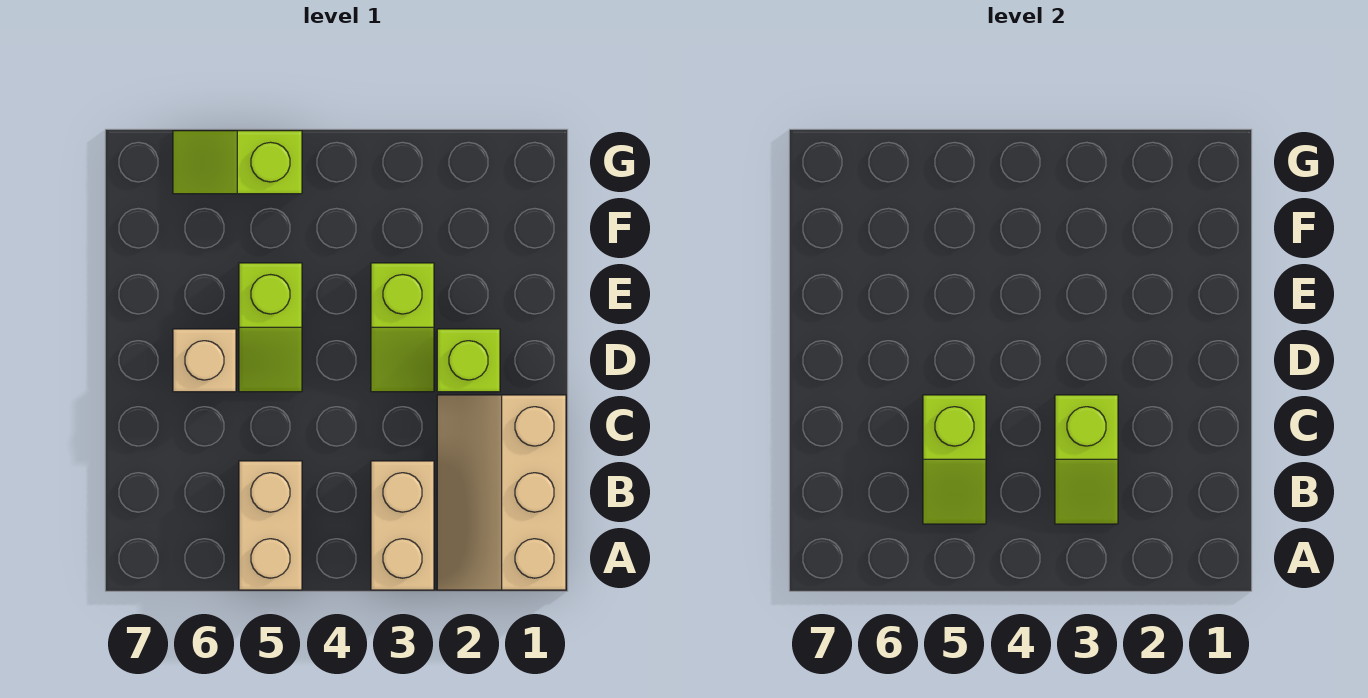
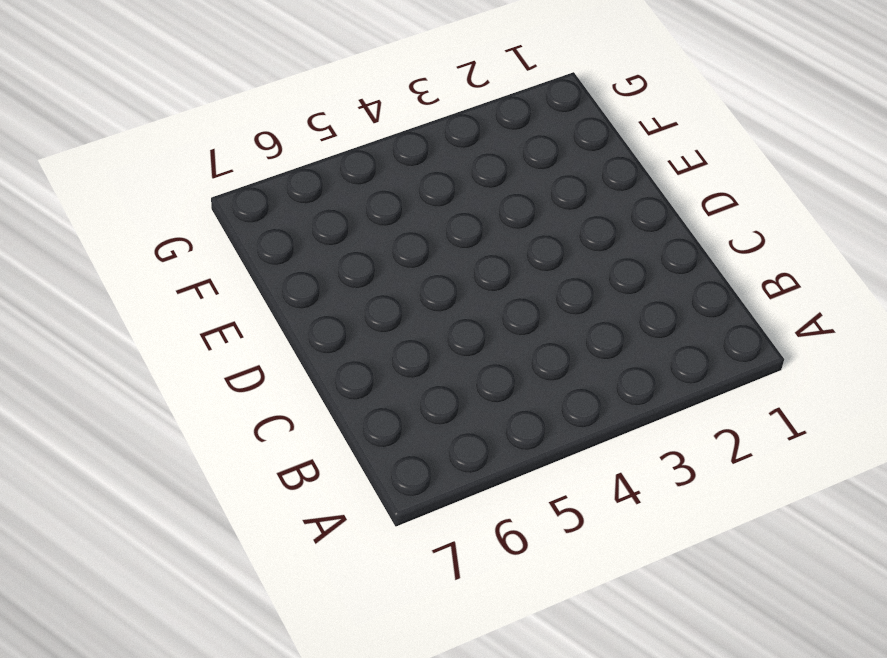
none -> tan 2x3 slope [437,395,566,590]
none -> tan 1x2 brick [371,461,434,590]

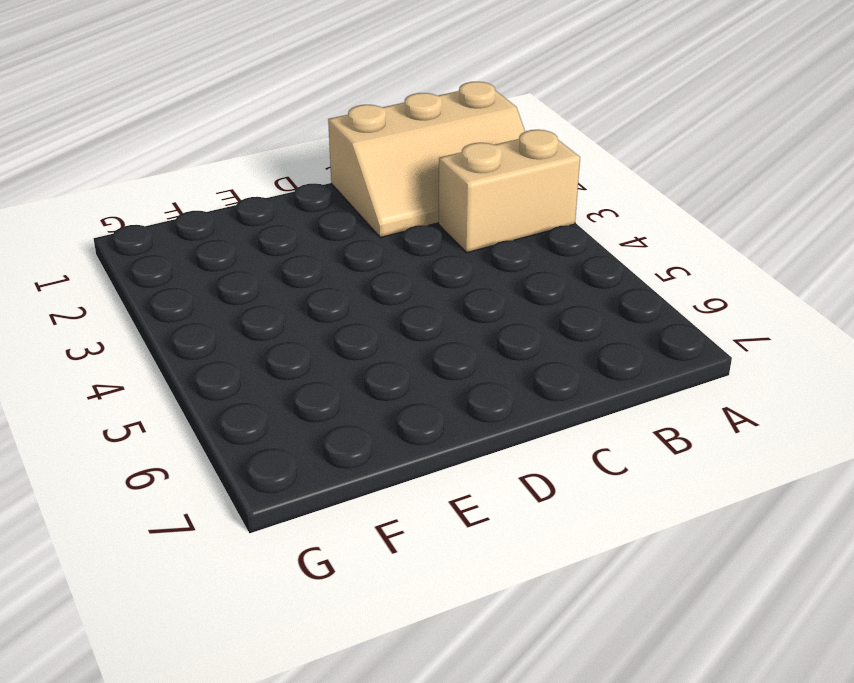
none -> tan 1x2 brick [239,461,302,590]
none -> lime 1x1 brick [437,329,500,392]

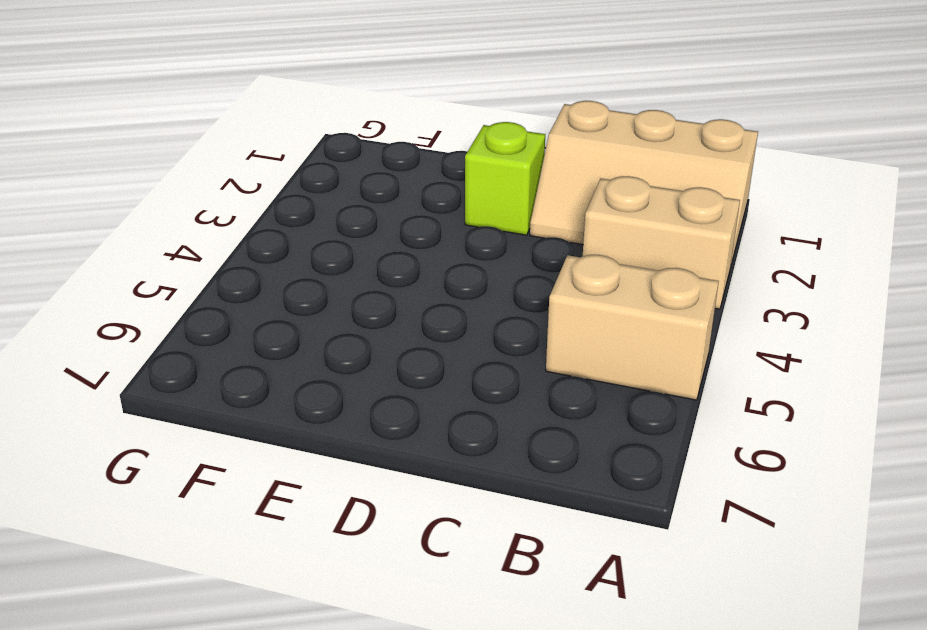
none -> lime 1x2 slope [371,263,434,392]
none -> lime 1x2 slope [239,263,302,392]

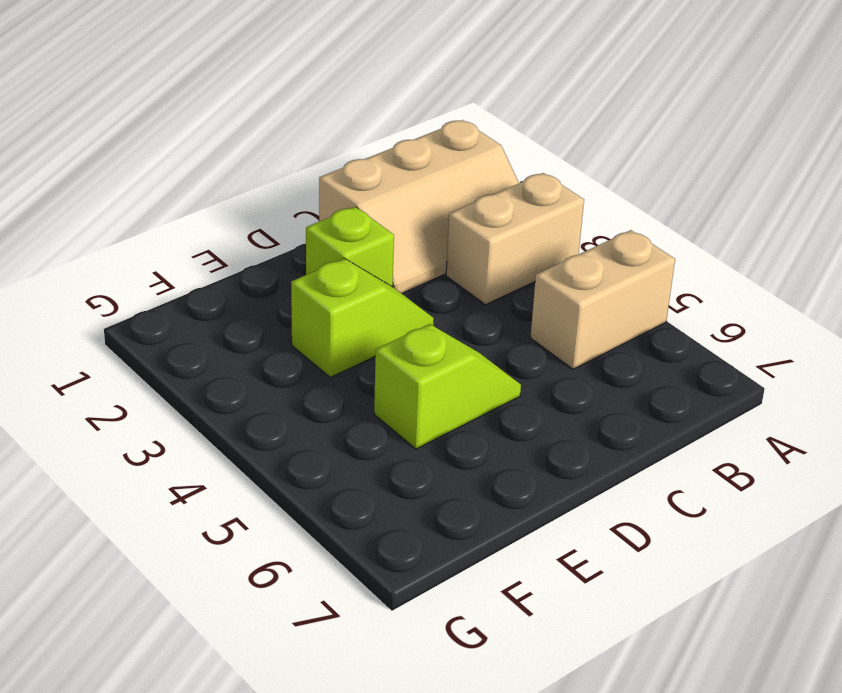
none -> tan 1x1 brick [173,329,236,392]
none -> lime 1x2 slope [173,131,302,194]

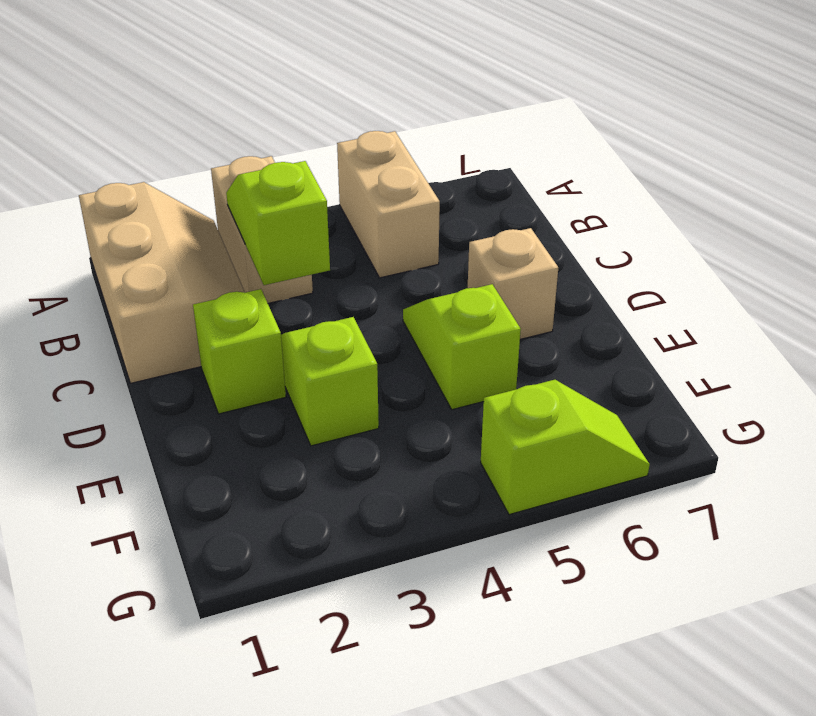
none -> lime 1x2 slope [923,395,986,524]

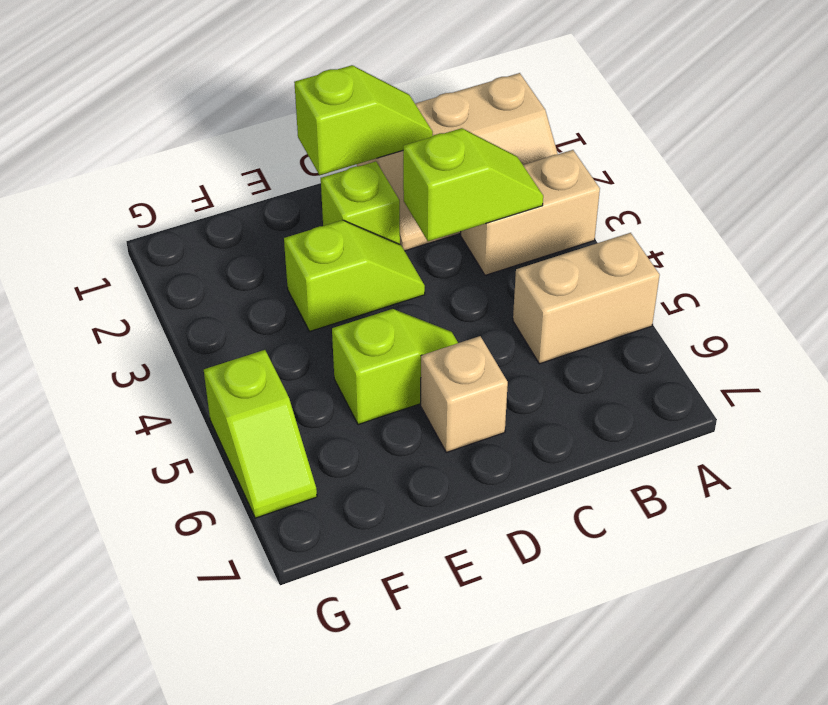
lime 1x2 slope [294,65,433,175] -> lime 1x2 slope moved to [923,395,986,524]

